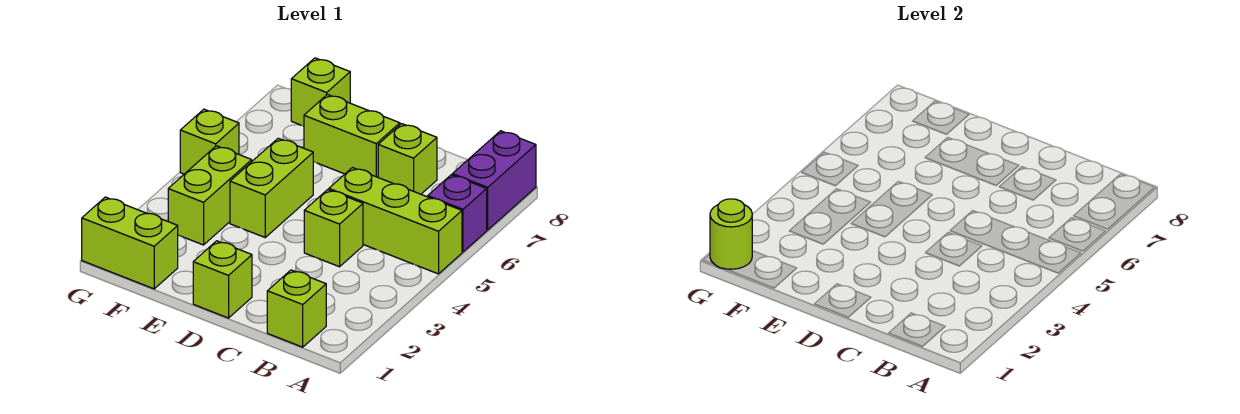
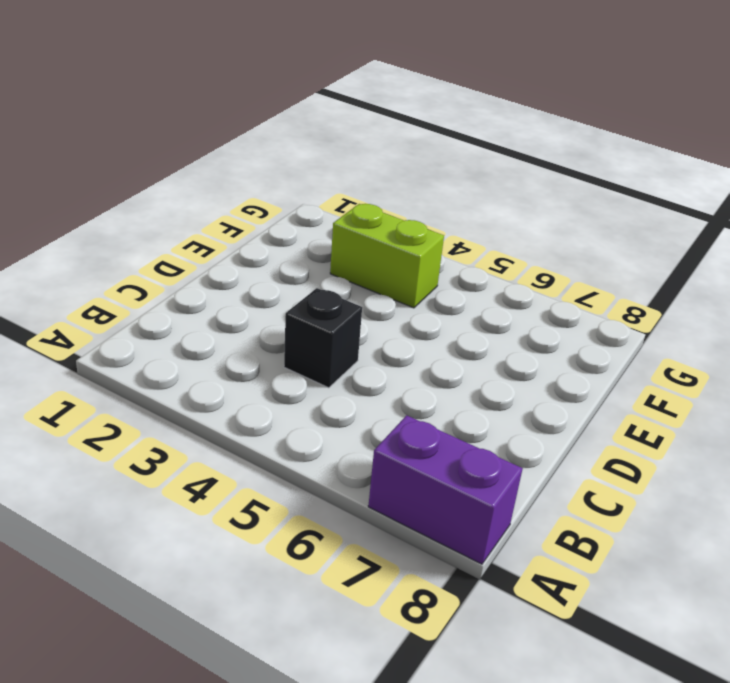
black 1x1 brick [284,288,362,388] -> lime 1x1 brick [304,190,363,267]
none -> lime 1x3 brick [329,168,462,274]
none -> purple 1x1 brick [428,175,487,252]
none -> lime 1x1 brick [267,270,326,347]

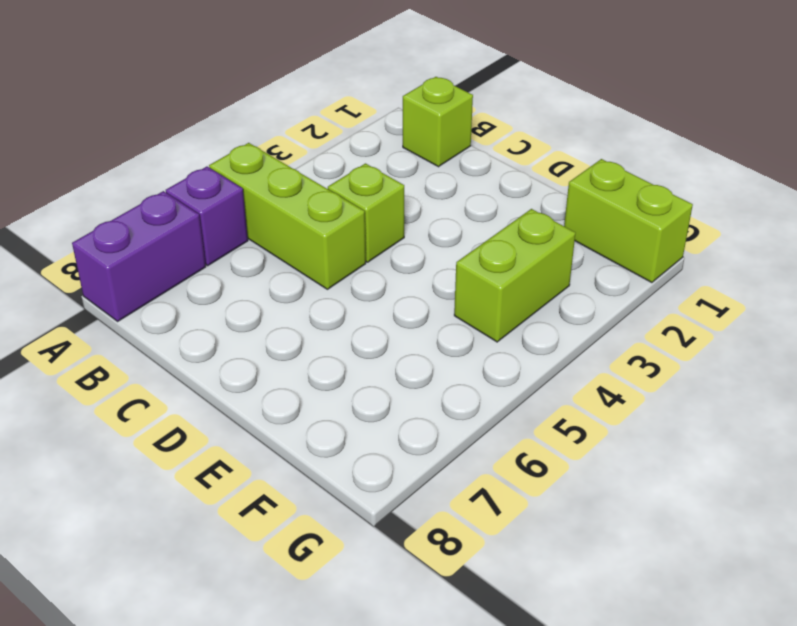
none -> lime 1x1 brick [378,124,437,194]
none -> lime 1x1 brick [193,241,252,318]
none -> lime 1x2 brick [304,95,400,177]

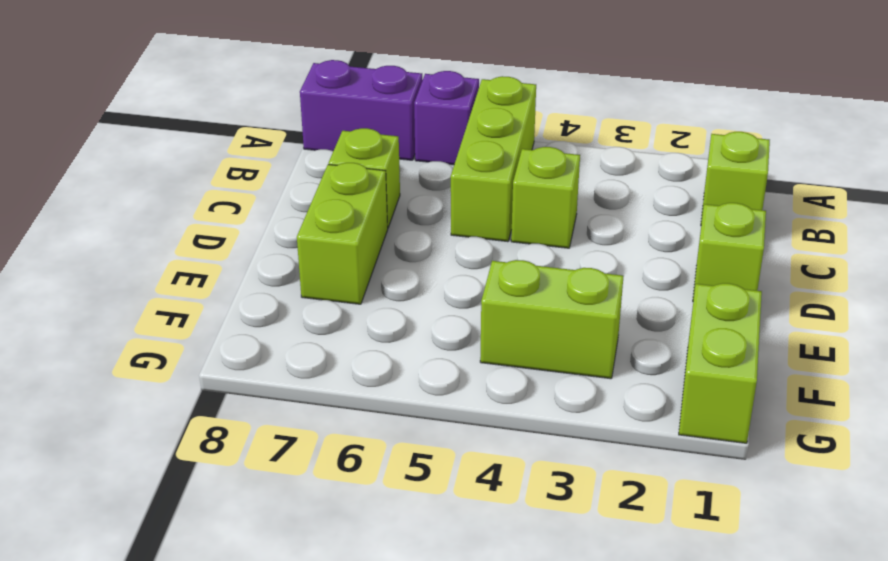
none -> lime 1x2 brick [230,138,313,237]
none -> lime 1x1 brick [291,58,350,126]
none -> lime 1x1 brick [180,109,239,174]

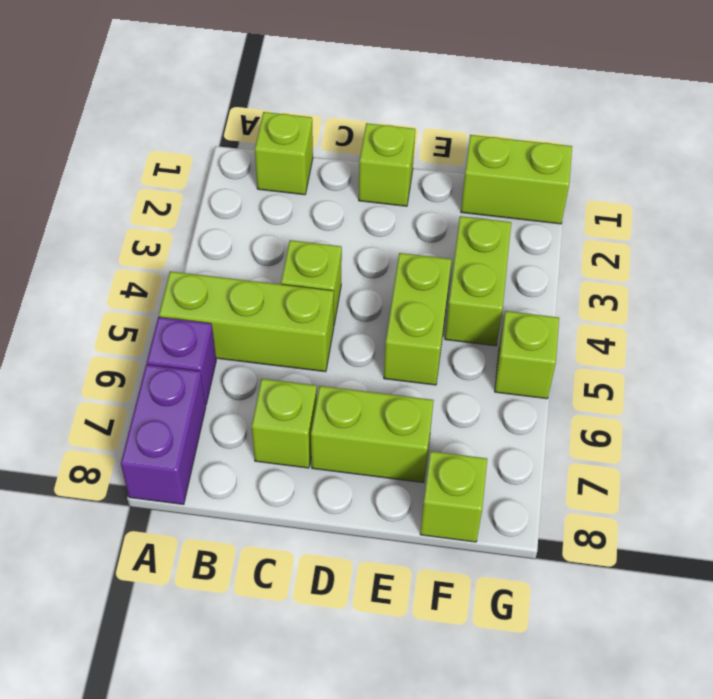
none -> lime 1x1 round brick [710,199,752,269]

